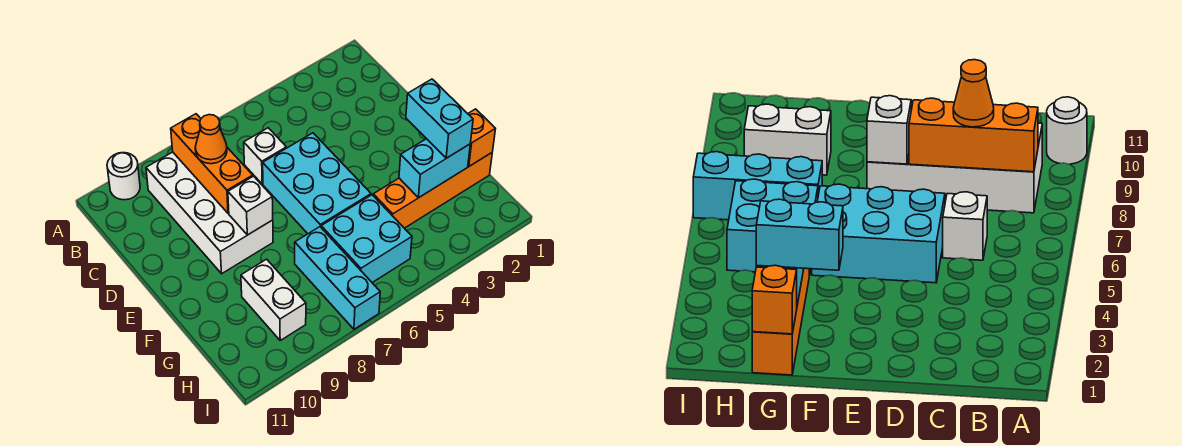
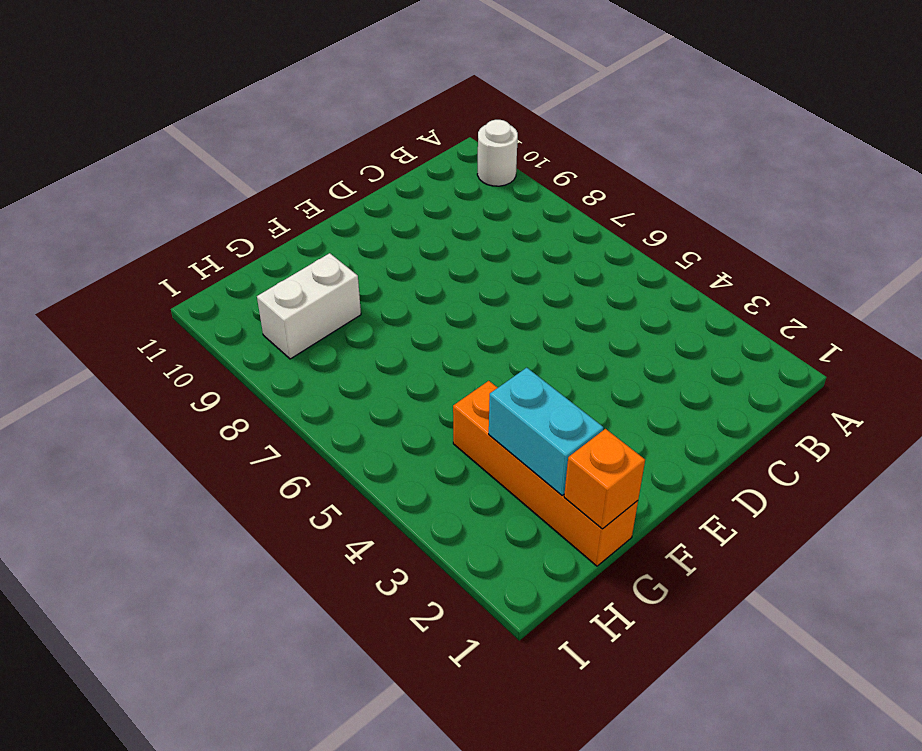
none -> white 2x4 brick [146,152,273,274]
none -> white 1x1 brick [244,128,286,184]
none -> cyan 2x3 brick [263,133,371,234]

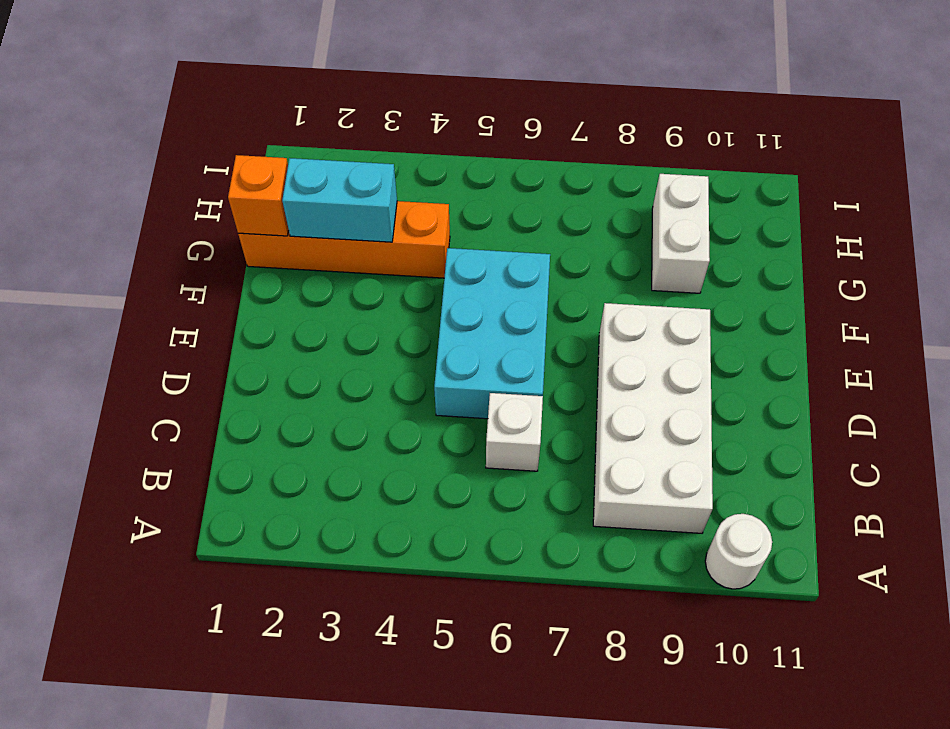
none -> cyan 2x2 brick [321,195,412,283]
none -> cyan 1x3 brick [295,227,380,329]
none -> orange 1x3 brick [171,114,253,213]

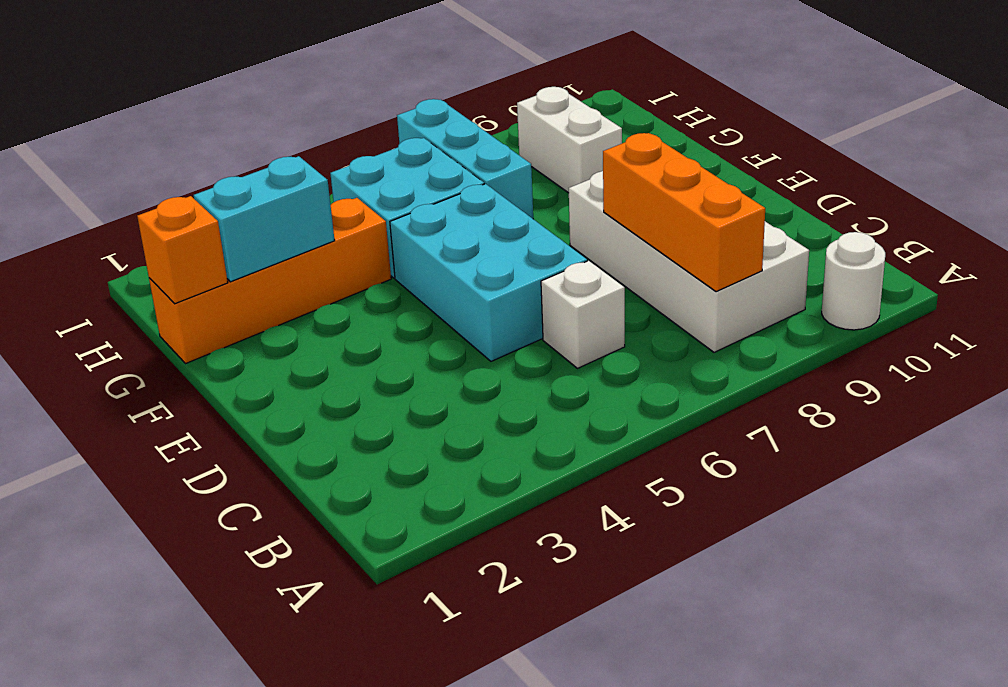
none -> white 1x1 brick [228,176,273,235]
none -> orange 1x1 cone [195,115,227,164]
none -> cyan 1x2 brick [406,79,473,158]

